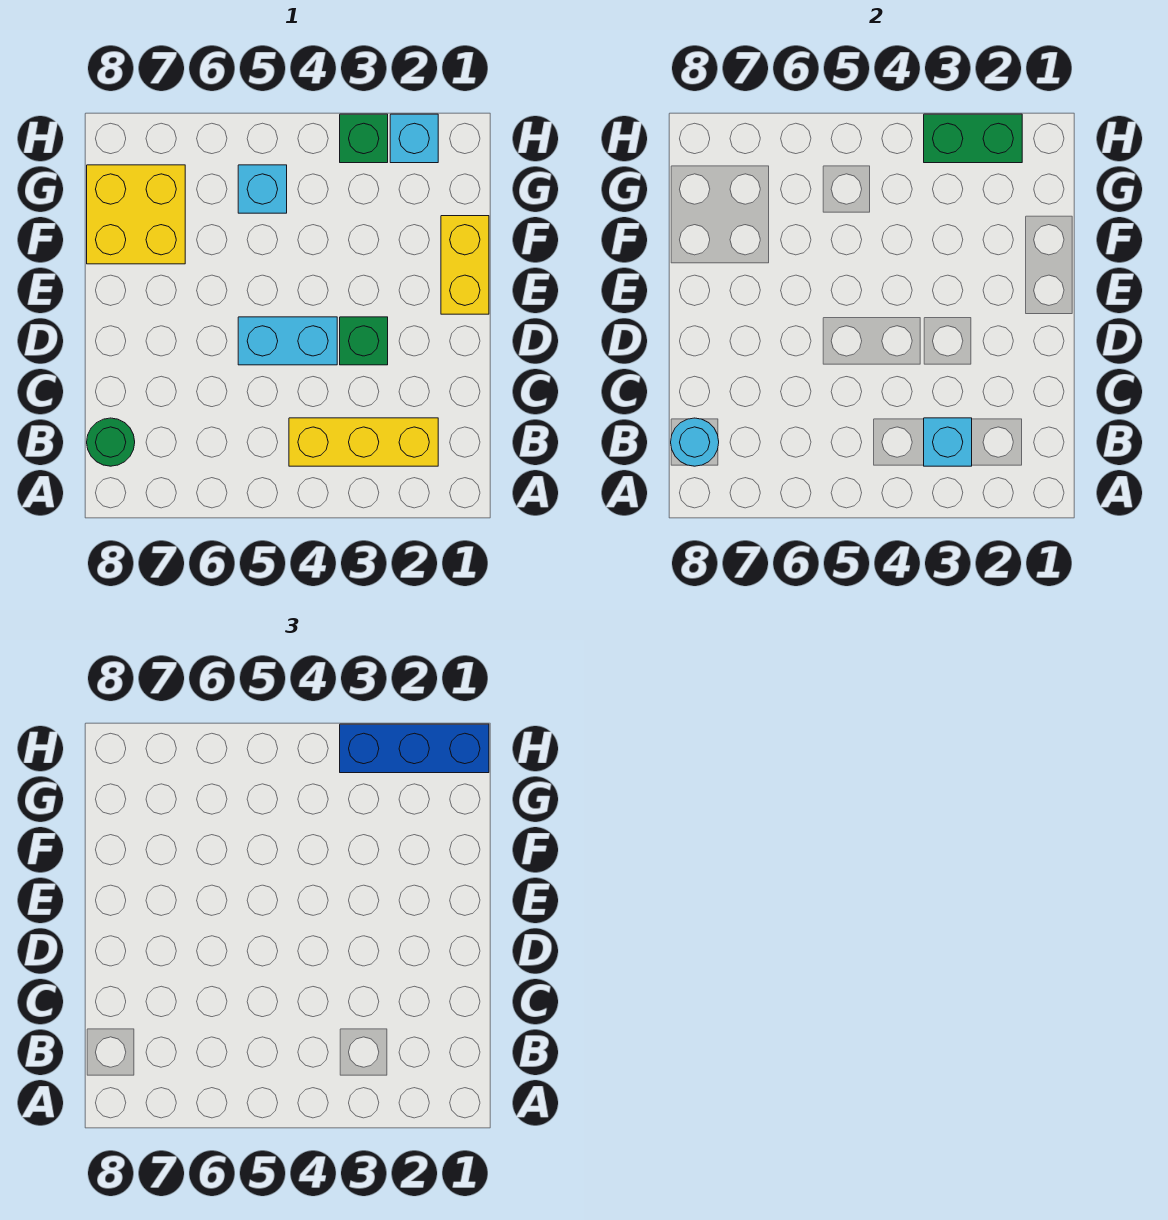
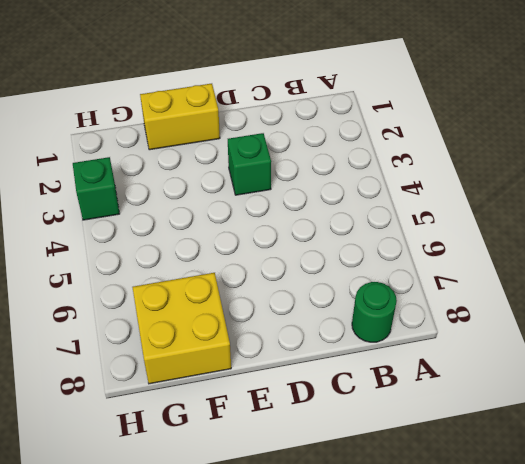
none -> yellow 1x3 brick [289,418,438,466]
none -> cyan 1x2 brick [238,317,337,365]
none -> cyan 1x1 brick [238,165,287,213]

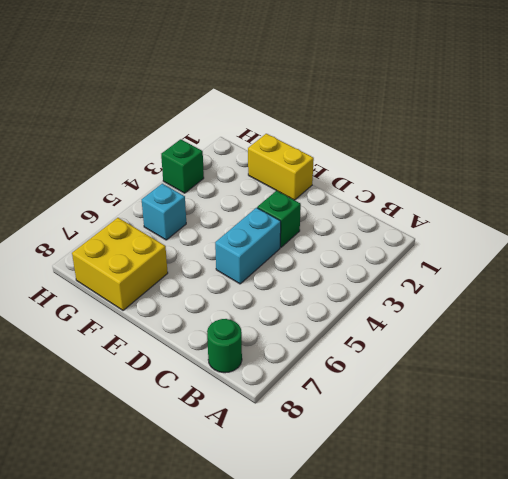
none -> yellow 1x3 brick [289,418,438,466]
none -> cyan 1x1 brick [390,114,438,163]
none -> cyan 1x1 brick [924,418,972,466]

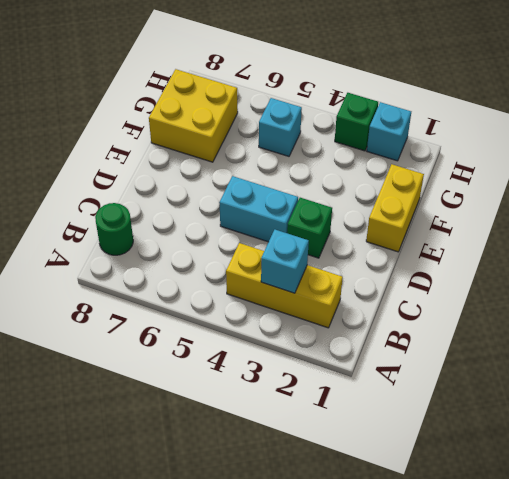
none -> cyan 1x1 round brick [671,418,719,466]
none -> green 1x2 brick [924,114,1022,163]
none -> blue 1x3 brick [340,724,489,773]

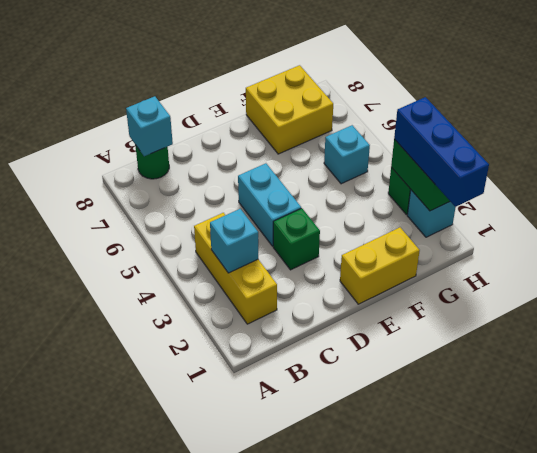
cyan 1x1 brick [126,96,173,156] -> cyan 1x1 round brick [671,418,719,466]

